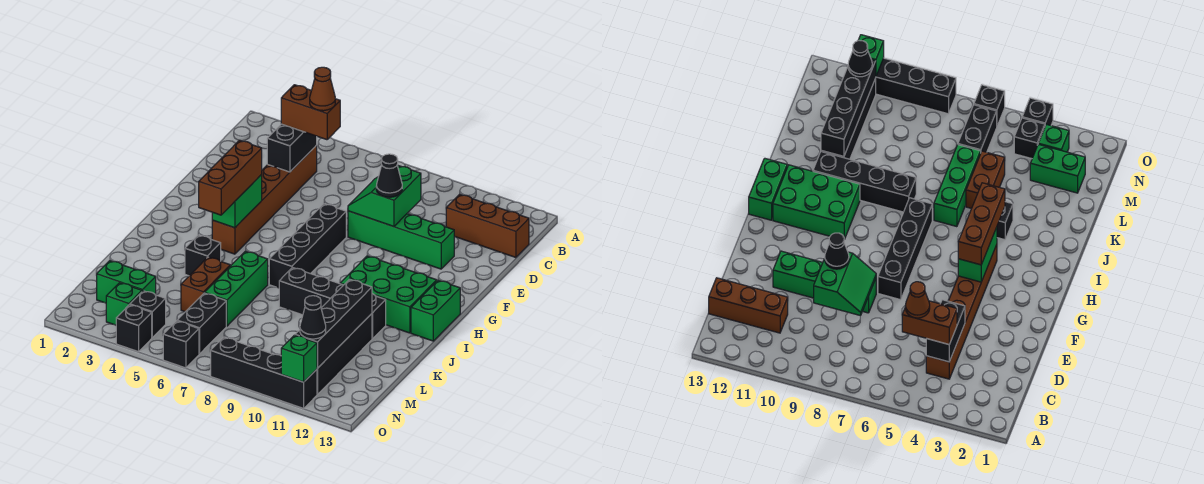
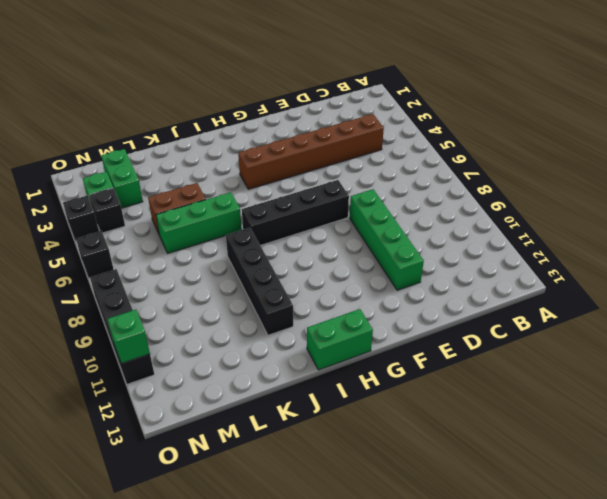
none -> brown 1x3 brick [446,194,529,258]
none -> green 2x3 brick [340,256,437,333]
none -> black 1x1 brick [185,235,221,276]

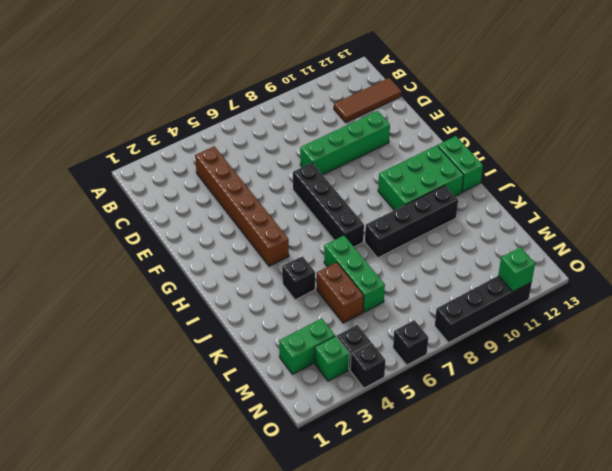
brown 1x3 tile [334,78,401,123] -> brown 1x3 brick [446,194,529,258]
none -> black 1x4 brick [317,314,372,395]
none -> black 1x2 brick [177,293,226,354]
none -> black 1x2 brick [267,124,317,172]

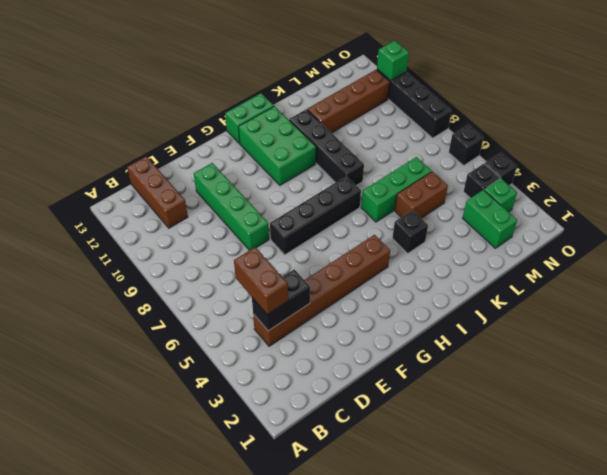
brown 1x4 brick [307,70,390,133] -> black 1x4 brick [317,314,372,395]
none -> black 1x2 brick [177,293,226,354]
none -> green 2x2 slope [348,166,421,227]
none -> green 1x2 brick [212,175,262,228]

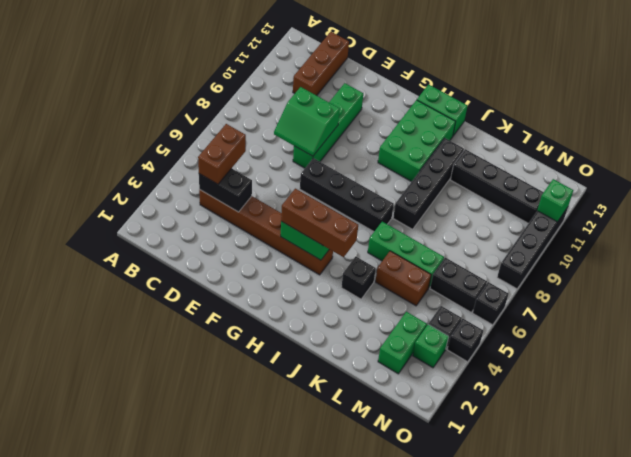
none -> black 1x4 brick [295,279,372,368]
none -> black 1x1 cone [376,154,402,197]
none -> black 1x1 cone [300,296,326,339]

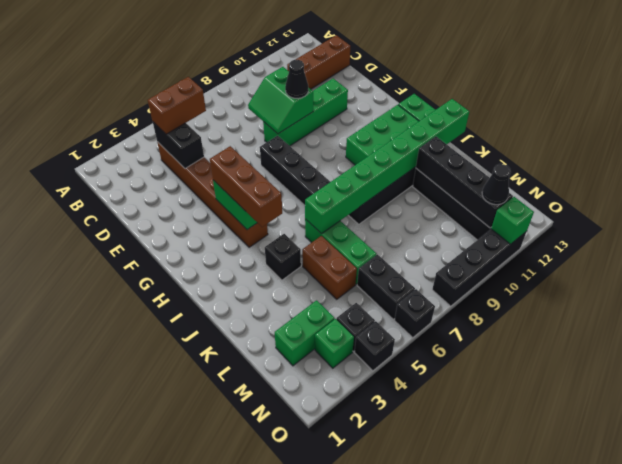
green 1x8 brick [305,99,469,234] -> none
none -> brown 1x1 cone [310,67,335,111]

